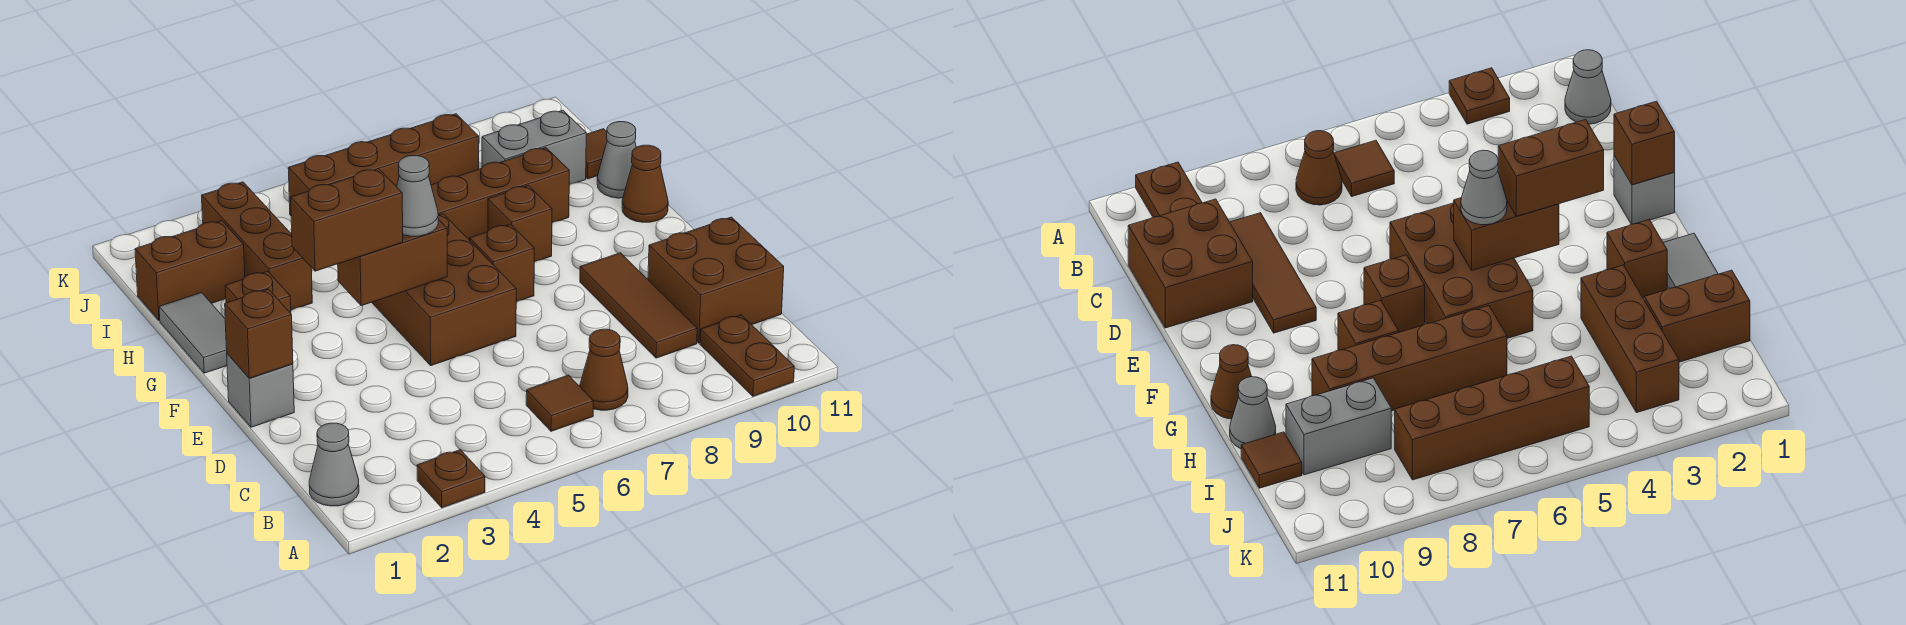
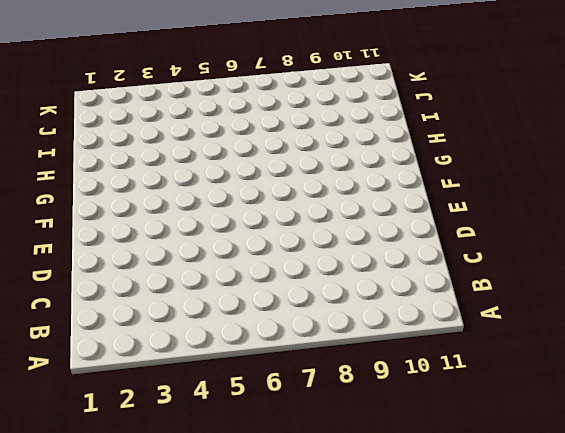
none -> brown 1x1 plate [417,450,485,508]
none -> brown 1x2 plate [700,315,794,396]
none -> grey 1x1 cone [309,423,359,506]

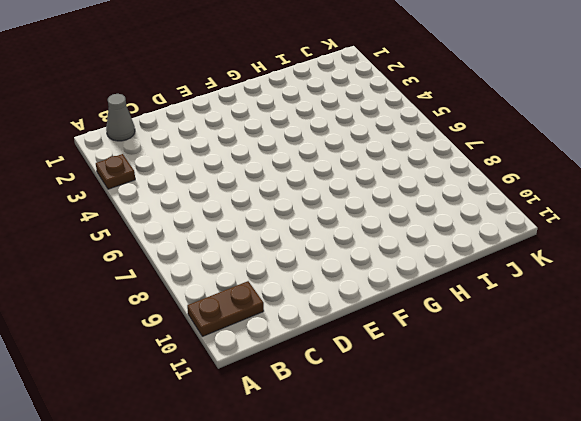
none -> brown 1x1 tile [526,375,593,431]
none -> brown 1x1 cone [580,329,628,410]
none -> brown 1x3 tile [580,253,697,358]

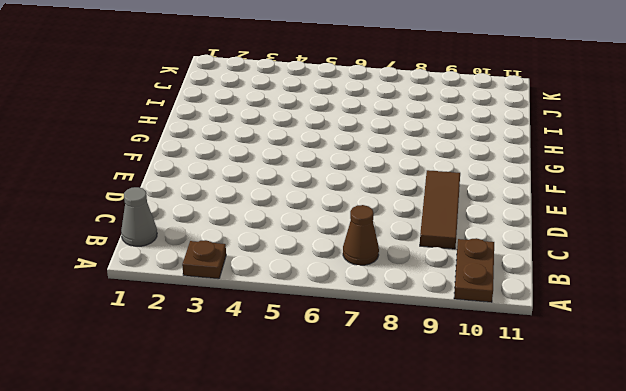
none -> brown 1x1 tile [526,375,593,431]
none -> brown 2x2 brick [648,217,784,343]
none -> grey 1x1 brick [227,354,294,427]

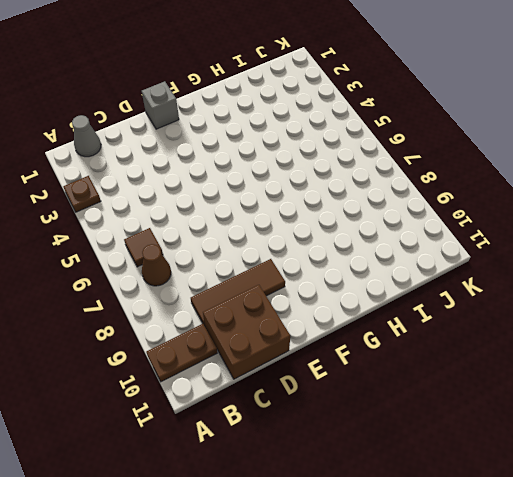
none -> brown 2x3 brick [372,214,516,366]
none -> brown 1x1 brick [470,224,534,302]
none -> grey 1x2 tile [159,293,227,373]

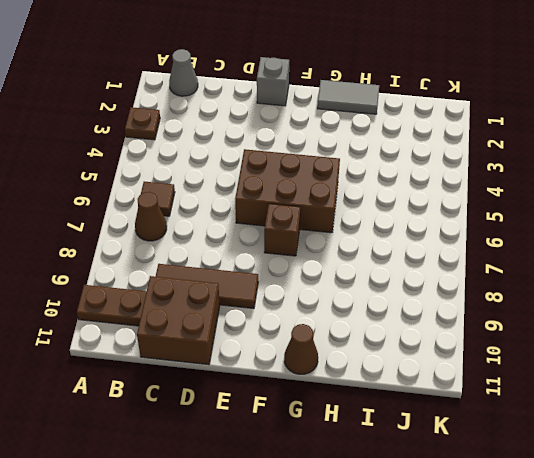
none -> brown 1x1 brick [225,271,291,313]
none -> brown 1x1 brick [488,185,552,262]
none -> brown 1x3 brick [202,182,312,310]

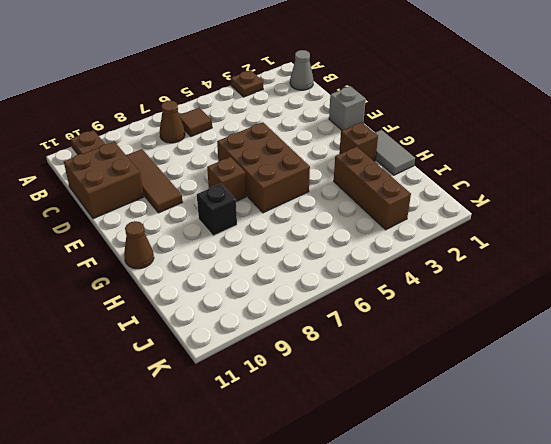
black 1x1 brick [197,184,237,236] -> brown 1x1 brick [488,185,552,262]
none -> brown 1x4 brick [431,148,569,241]
none -> grey 1x1 cone [597,122,636,198]
none -> brown 1x2 brick [135,221,245,321]

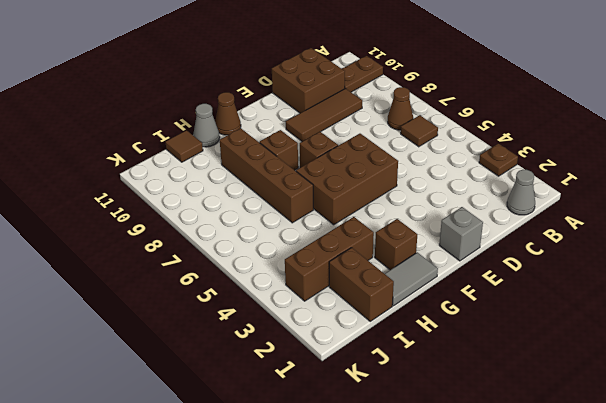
none -> grey 1x2 brick [482,111,586,185]
none -> brown 1x4 brick [288,114,479,215]
none -> brown 1x1 brick [225,289,293,378]

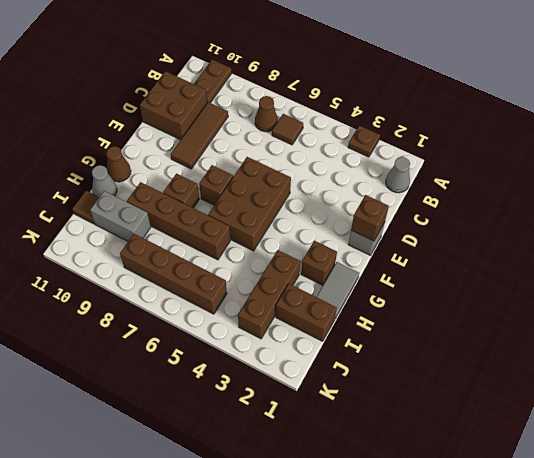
none -> brown 1x2 brick [338,219,447,306]
none -> brown 1x2 brick [291,169,403,271]
none -> grey 1x1 cone [397,156,438,236]

